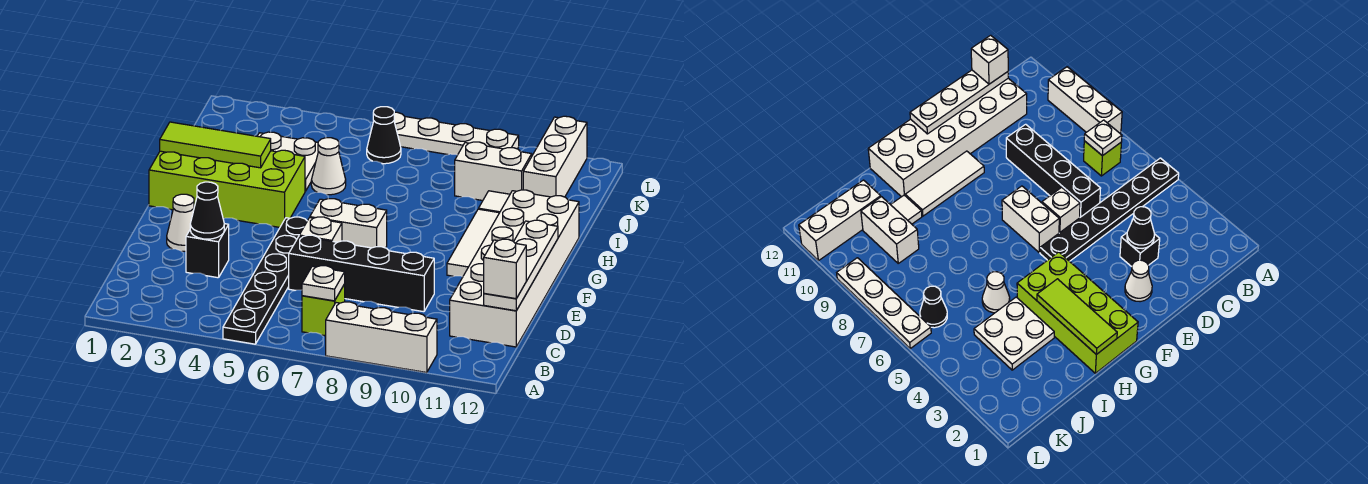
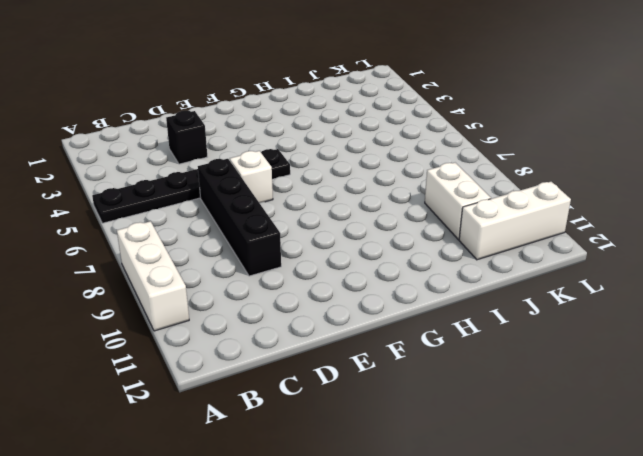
none -> lime 1x1 brick [302,284,345,336]
none -> white 2x6 brick [450,190,579,347]
none -> white 1x1 cone [167,194,194,251]

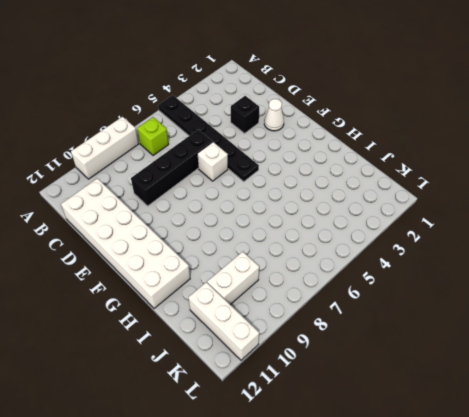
none -> white 1x2 brick [310,199,387,248]
none -> white 1x3 tile [447,209,499,277]
none -> lime 2x4 brick [149,150,305,227]

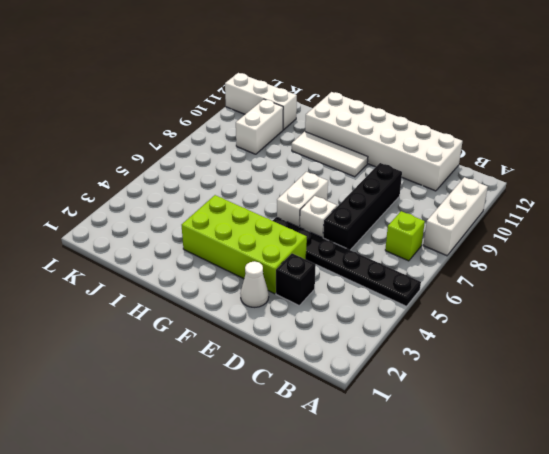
lime 2x4 brick [182,195,307,294] -> lime 2x4 brick turned to [149,150,305,227]
none -> white 2x2 plate [258,132,318,191]
none -> white 1x1 cone [311,138,346,195]
none -> white 1x1 tile [479,191,510,213]

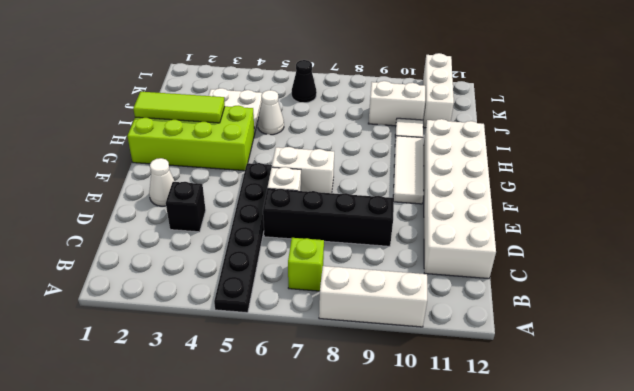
none -> white 1x4 plate [394,112,519,155]
none -> white 1x1 plate [302,266,345,301]
none -> white 1x4 plate [484,220,558,311]

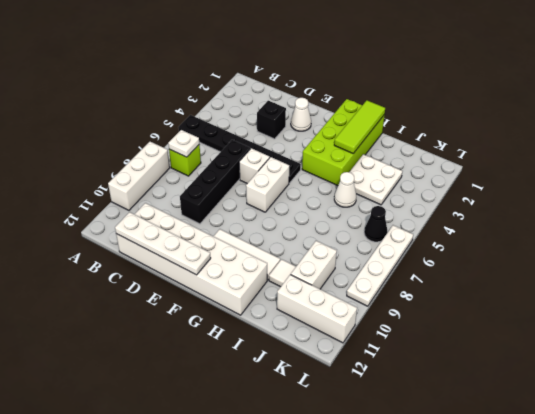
none -> black 1x1 cone [190,182,224,239]
none -> white 1x1 brick [484,239,526,299]

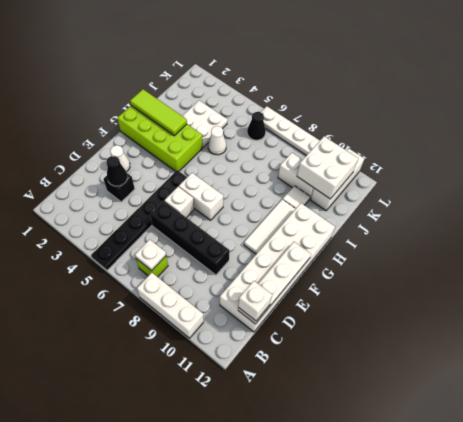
white 2x2 brick [297,136,358,199] -> none

